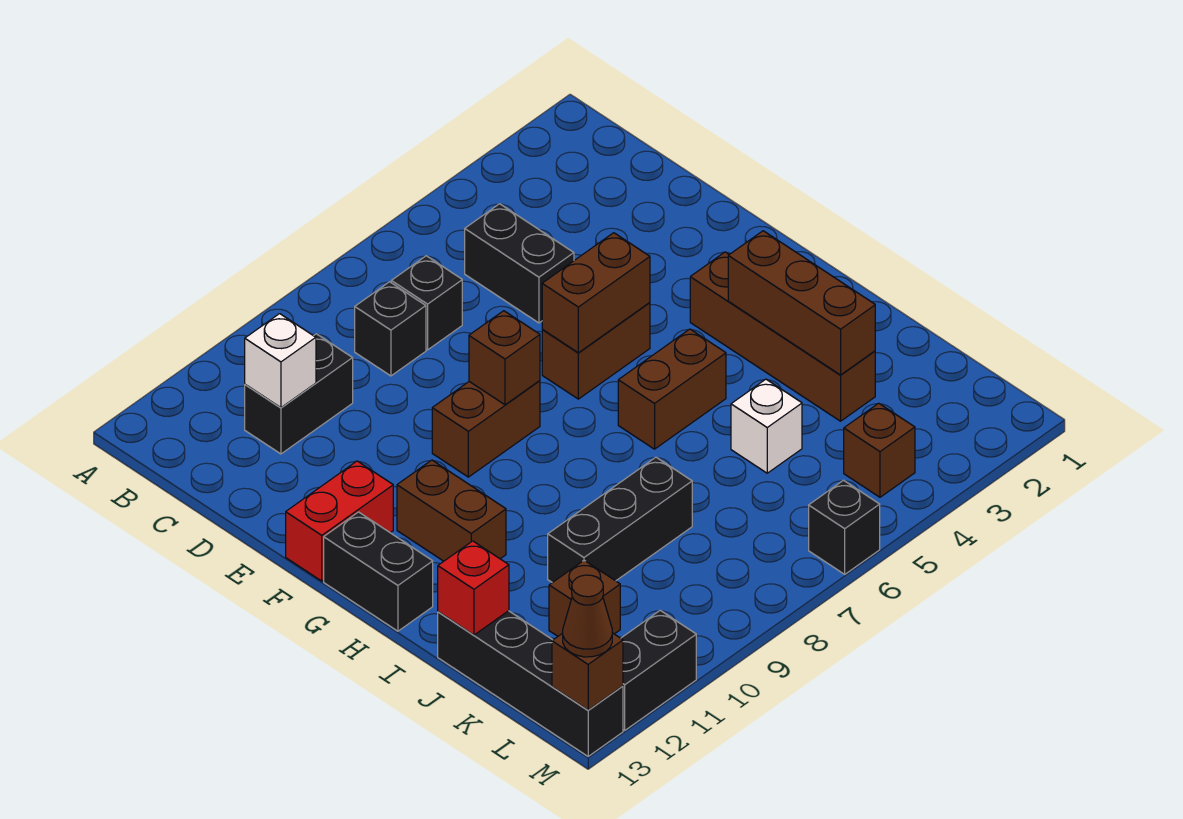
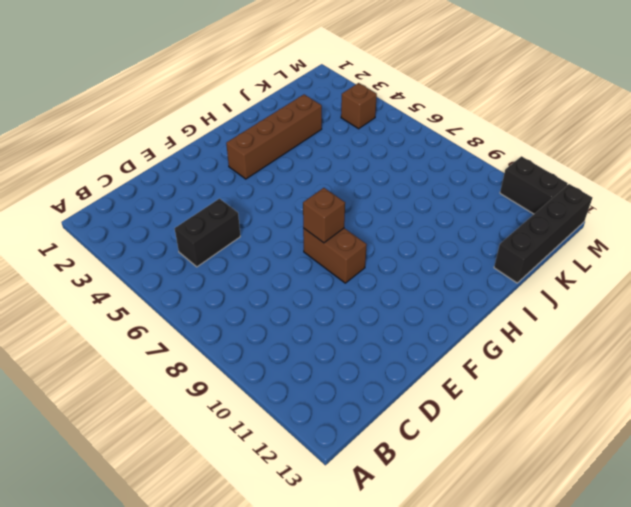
none -> black 1x1 brick [391,256,462,350]
none -> black 1x1 brick [355,282,426,376]
none -> black 1x2 brick [245,334,353,454]

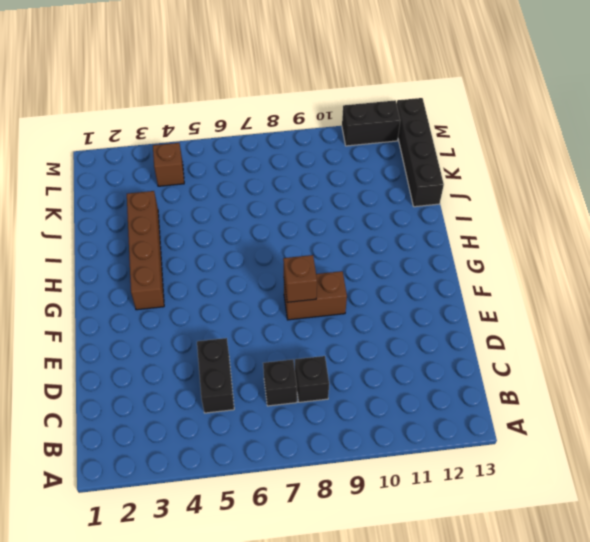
none -> black 1x2 brick [245,334,353,454]
none -> brown 1x2 brick [542,303,650,399]
none -> red 1x2 brick [286,461,393,581]

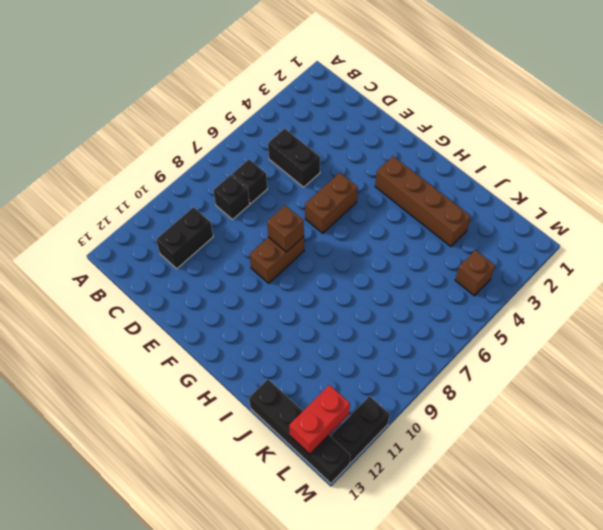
red 1x2 brick [289,385,350,454] -> red 1x2 brick moved to [286,461,393,581]
none -> brown 1x2 brick [397,460,506,561]
none -> black 1x2 brick [324,512,433,631]
none -> brown 1x2 brick [618,329,726,449]

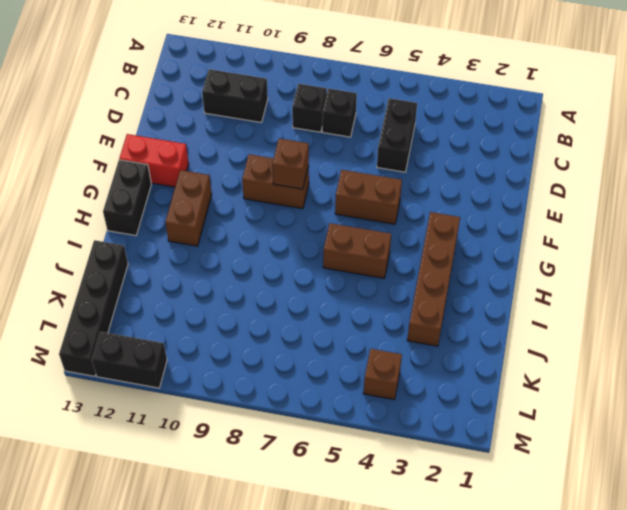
none -> white 1x1 brick [731,379,802,473]
none -> black 1x3 brick [548,457,692,583]
none -> brown 1x1 brick [549,560,620,636]

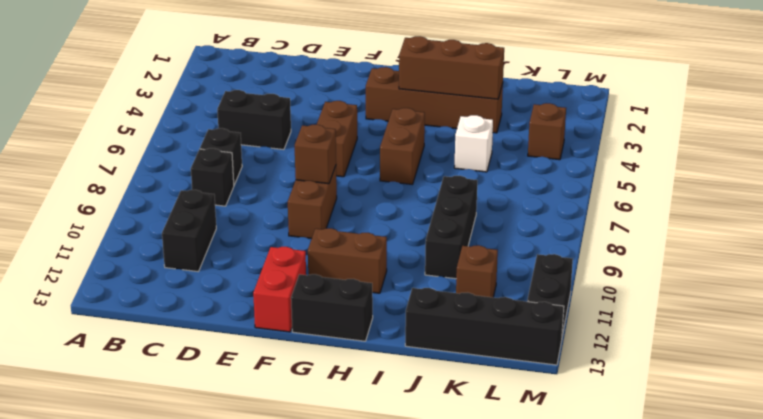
none -> black 1x1 brick [809,480,880,574]
none -> white 1x1 brick [245,314,316,408]
none -> brown 1x2 brick [542,233,650,353]

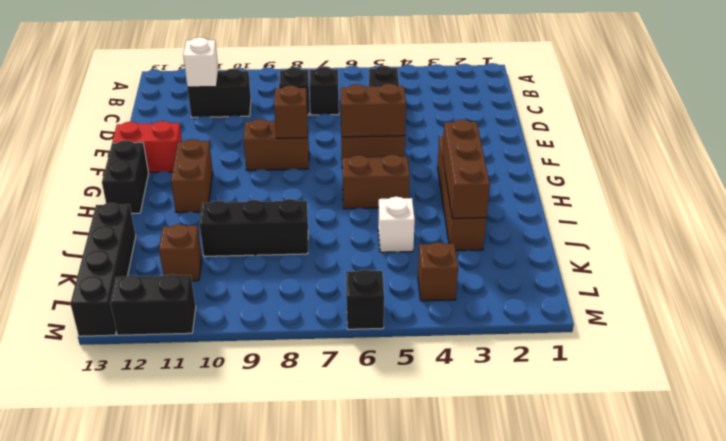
none -> red 1x1 brick [438,541,509,635]
none -> brown 1x1 brick [552,633,623,710]
none -> brown 1x1 cone [563,575,612,657]

